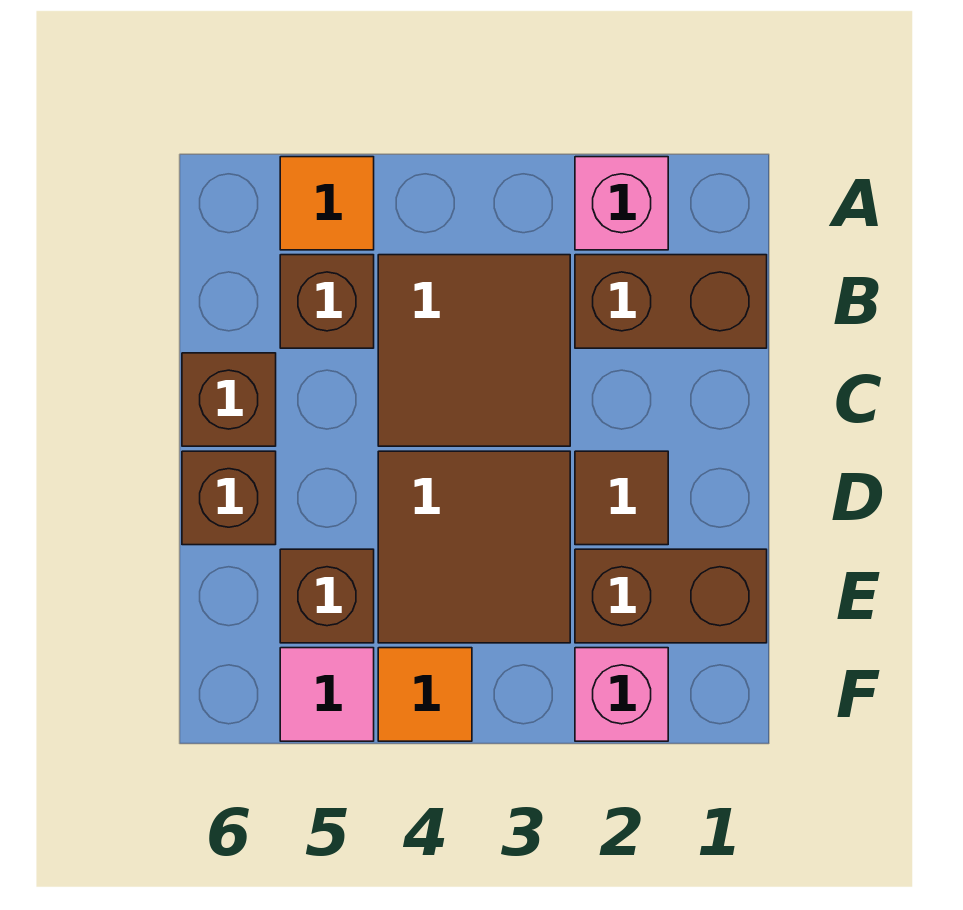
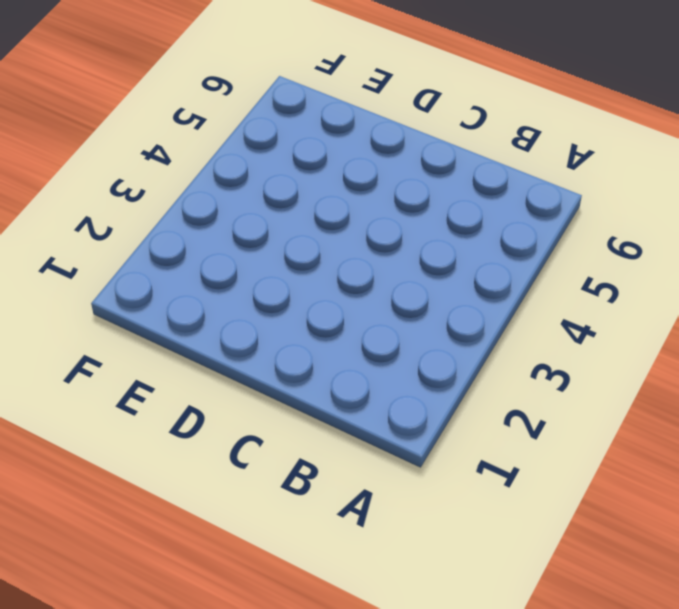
none -> pink 1x1 brick [575,157,668,250]
none -> orange 1x1 tile [280,157,374,250]
none -> brown 1x2 brick [575,255,767,348]

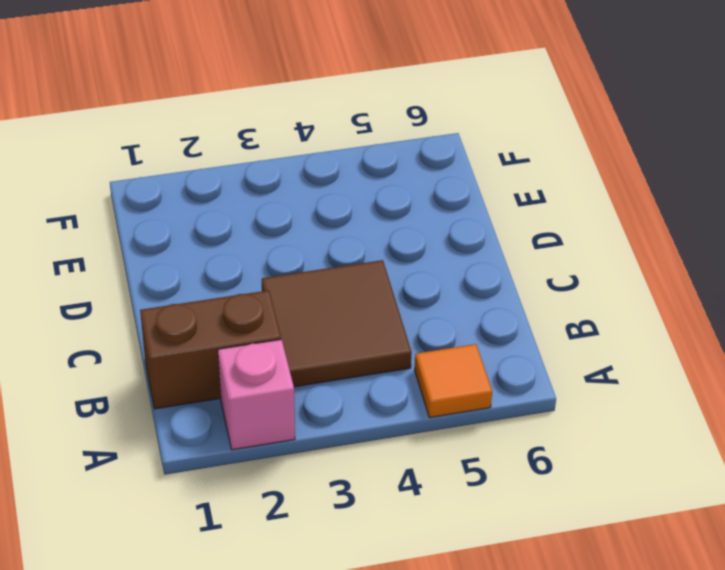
none -> brown 1x1 brick [280,255,374,348]
none -> brown 1x1 brick [182,353,276,446]
none -> brown 1x1 tile [575,451,668,545]

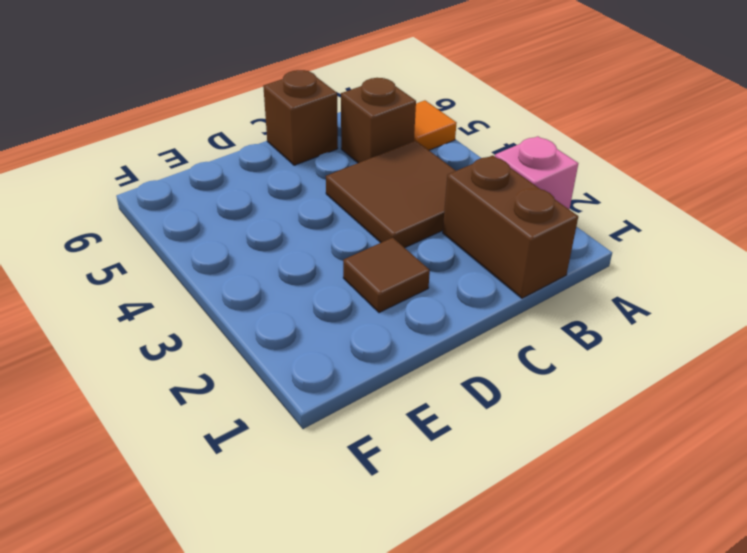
none -> brown 2x2 tile [378,451,570,643]
none -> brown 1x1 brick [182,451,276,545]
none -> brown 1x2 brick [575,549,767,643]

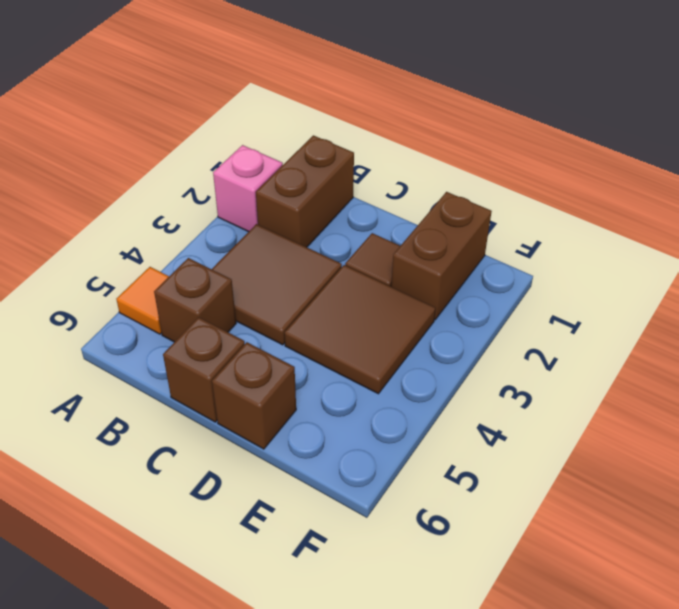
none -> brown 1x1 brick [280,549,374,643]
none -> pink 1x1 brick [575,648,668,741]
none -> orange 1x1 tile [378,648,472,741]

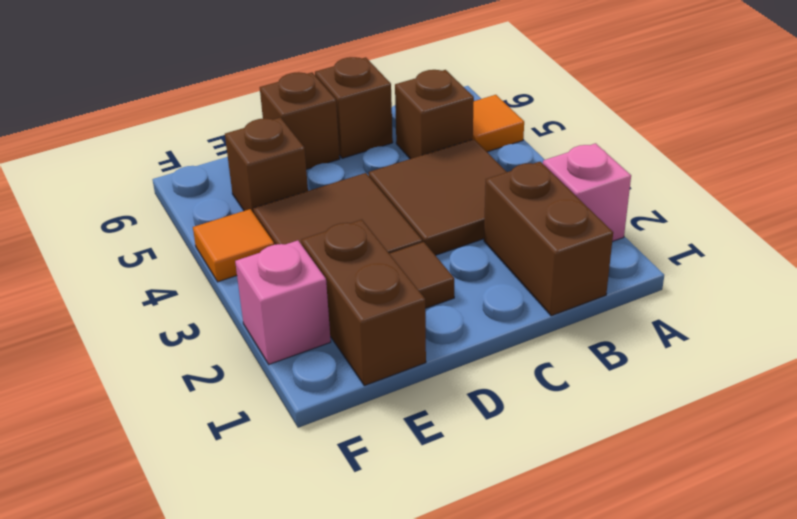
none -> pink 1x1 tile [280,648,374,741]

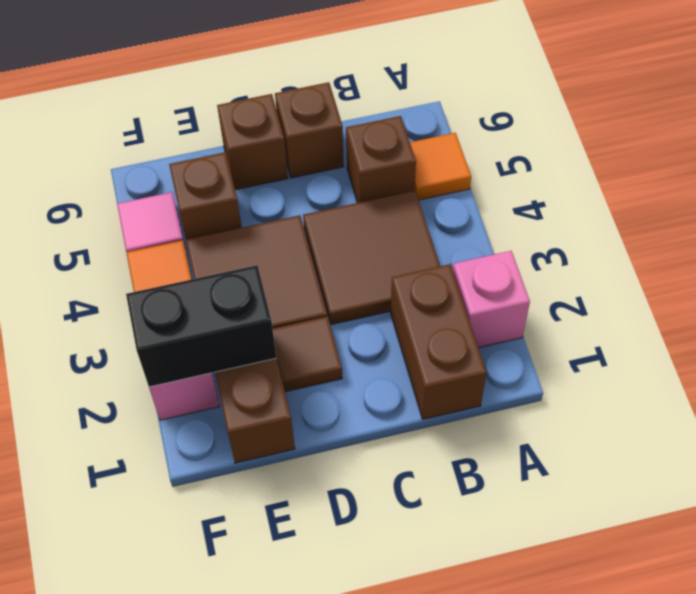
black 1x2 brick [126,265,276,387] -> none

